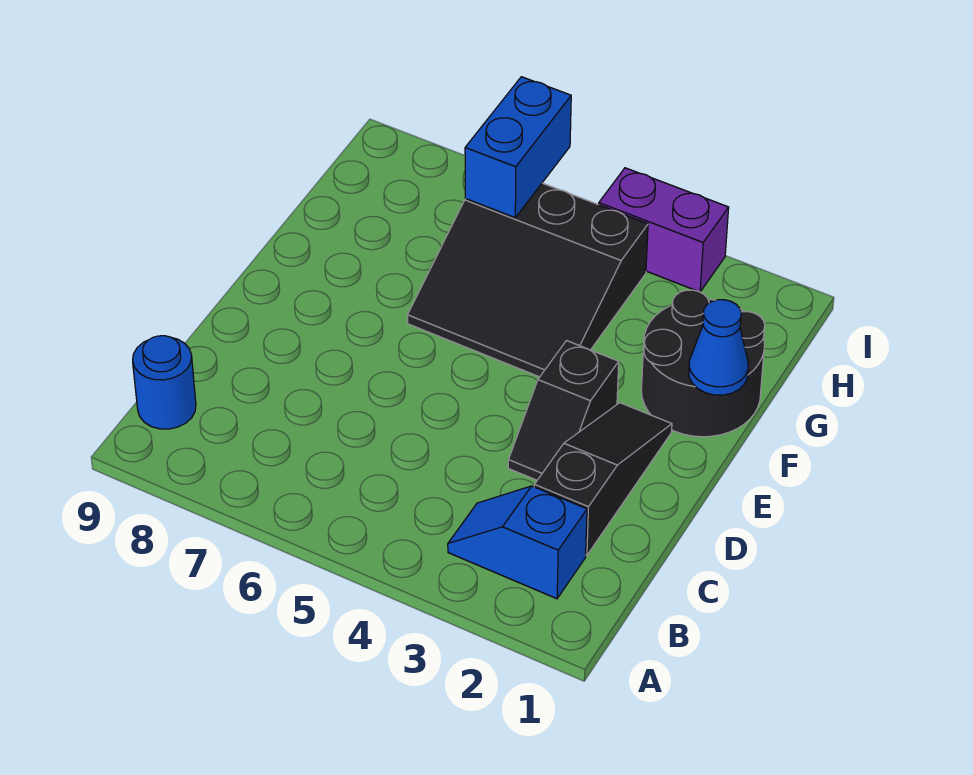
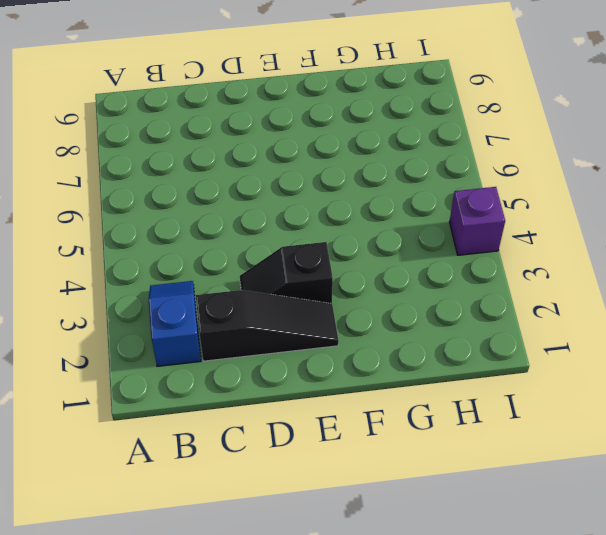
purple 1x1 brick [450,187,505,255] -> purple 1x2 brick [599,168,729,292]
none -> blue 1x1 round brick [133,336,196,429]
none -> black 2x2 round brick [641,290,765,437]

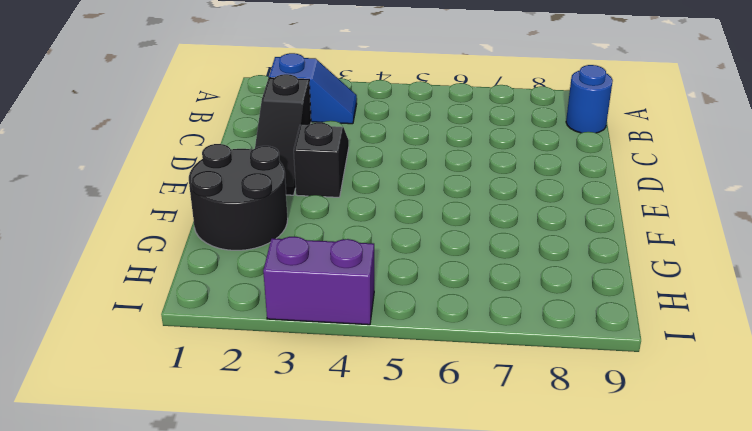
none -> black 3x3 slope [407,183,648,377]
none -> blue 1x1 cone [689,300,748,395]

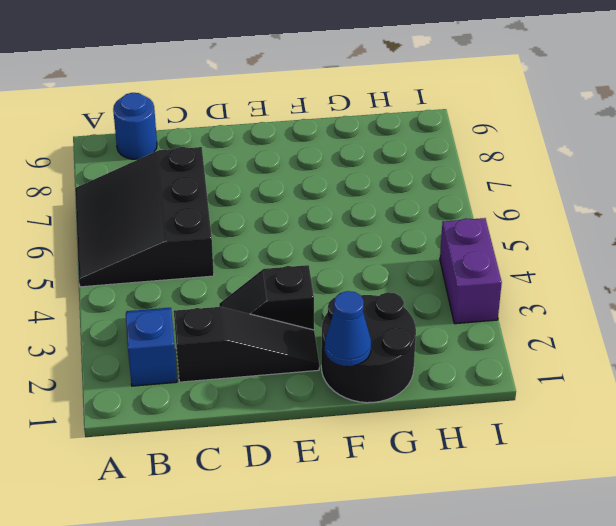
black 3x3 slope [75,147,214,287] -> black 3x3 slope moved to [407,183,648,377]
none -> blue 1x2 brick [465,77,571,218]

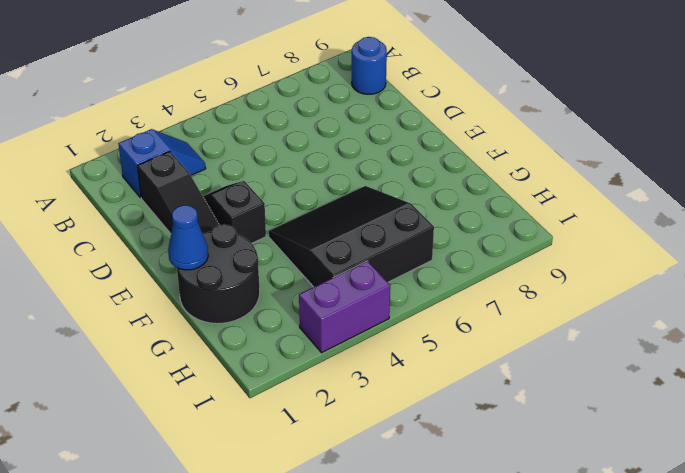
none -> blue 1x2 brick [465,77,571,218]

